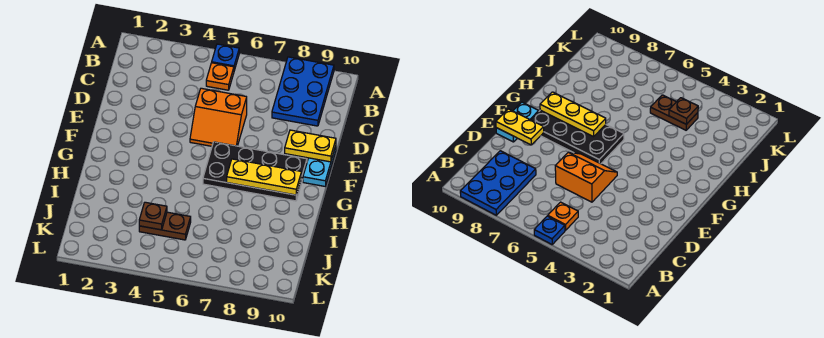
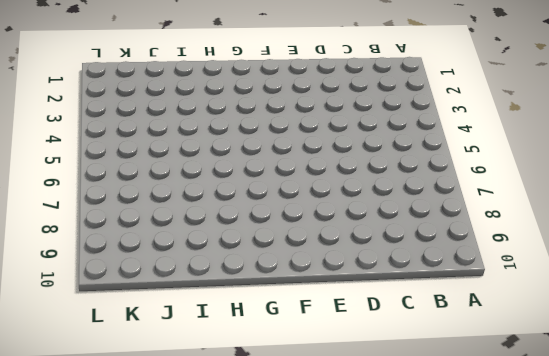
none -> blue 1x1 plate [212,44,239,70]
none -> blue 2x3 plate [272,57,334,126]

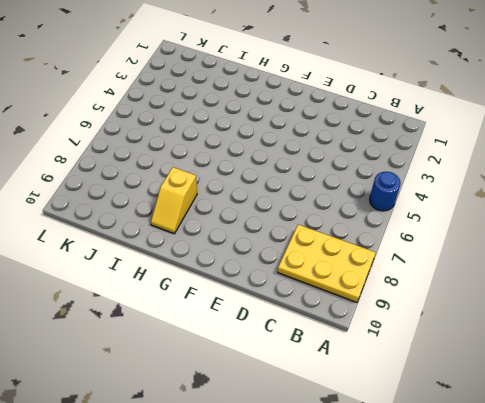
blue 1x1 round brick [370,172,401,211] -> blue 1x1 plate [212,44,239,70]
yellow 2x3 plate [278,224,376,302] -> blue 2x3 plate [272,57,334,126]
yellow 1x2 slope [151,167,197,234] -> none
none -> orange 1x1 plate [206,63,234,90]
none -> orange 2x2 slope [190,88,247,146]

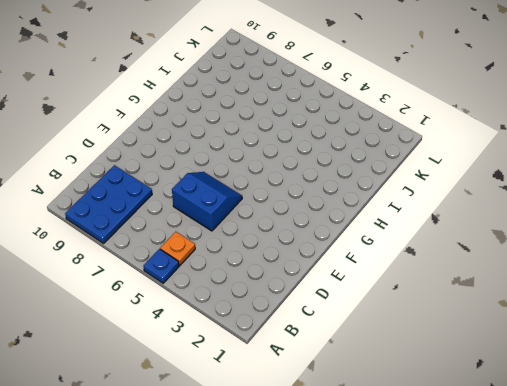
blue 2x2 slope [172,172,242,231] -> orange 2x2 slope [190,88,247,146]
none -> cyan 1x2 plate [303,146,336,186]
none -> black 2x4 plate [203,142,307,201]

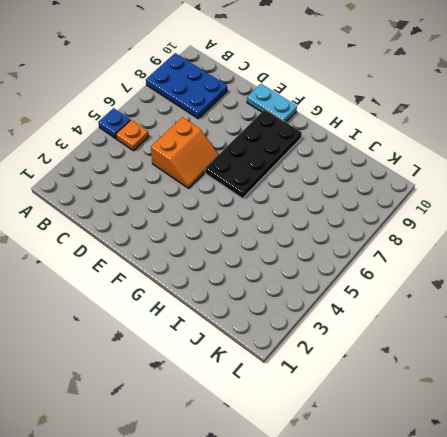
none -> brown 1x2 plate [139,212,191,240]
none -> yellow 1x2 plate [285,130,336,162]

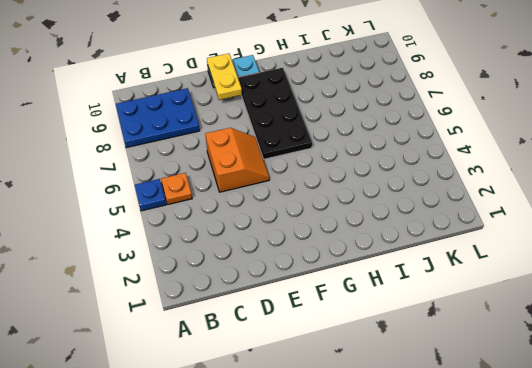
none -> brown 1x2 plate [139,212,191,240]
none -> yellow 1x3 plate [227,159,302,195]

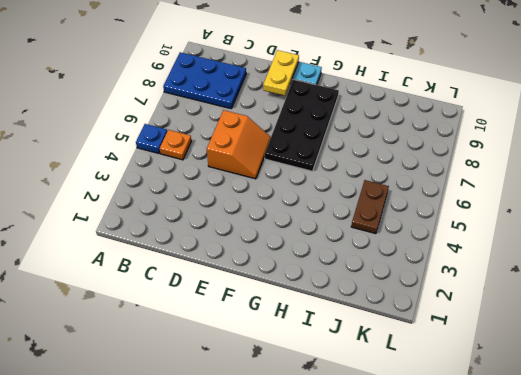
none -> yellow 1x3 plate [227,159,302,195]
none -> brown 1x1 plate [139,202,167,230]

